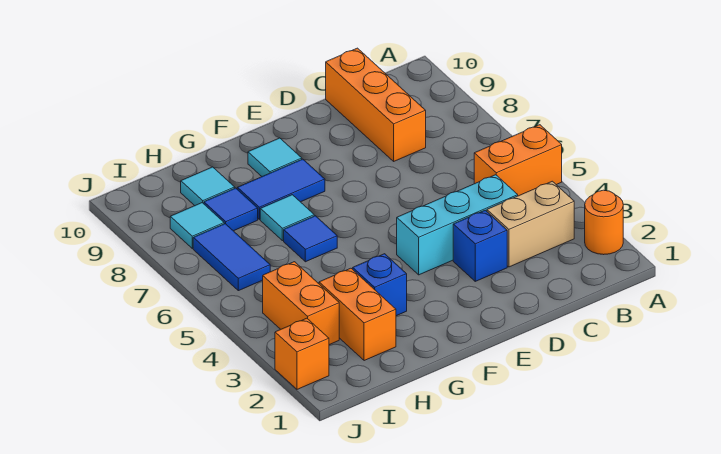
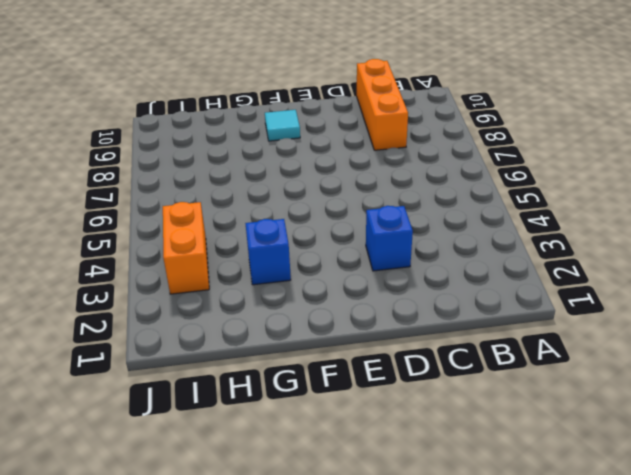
none -> orange 1x1 round brick [585,190,623,255]
none -> orange 1x2 brick [474,125,562,196]
none -> tan 1x2 brick [487,181,574,267]

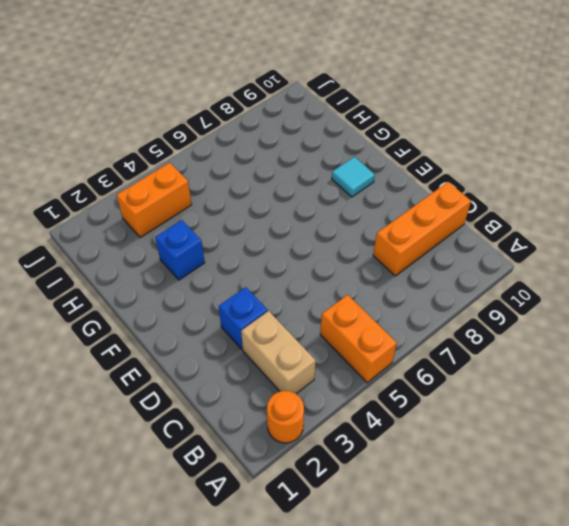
none -> cyan 1x3 brick [397,175,518,275]
none -> blue 1x2 tile [237,159,325,219]
none -> blue 1x1 tile [284,216,337,262]

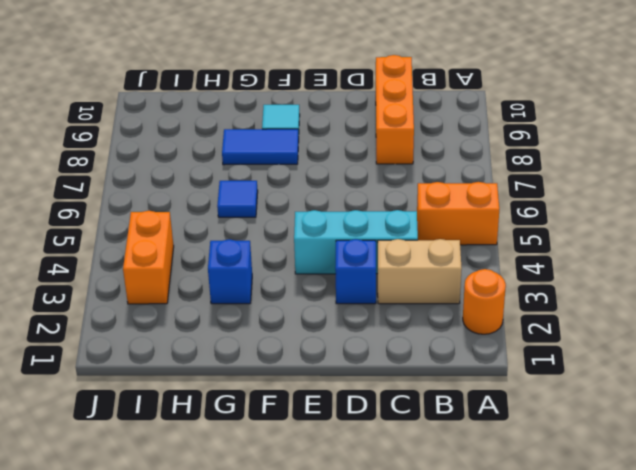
none -> cyan 1x1 tile [260,195,314,241]
none -> orange 1x2 brick [319,268,396,361]
none -> blue 1x1 tile [204,188,258,231]

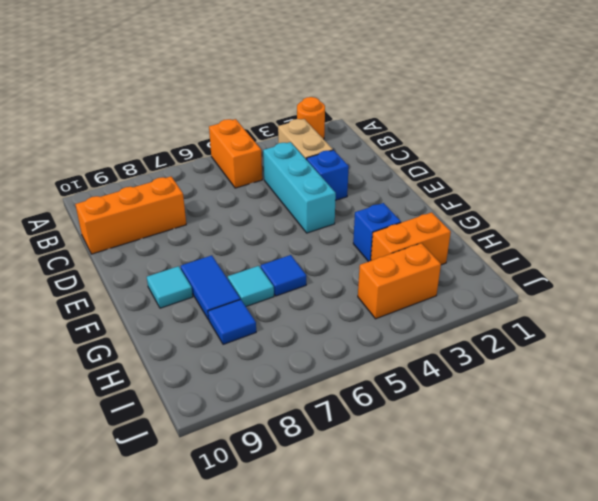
none -> cyan 1x1 tile [181,167,235,206]
none -> blue 1x2 tile [193,224,270,291]
none -> cyan 1x1 tile [170,203,224,248]

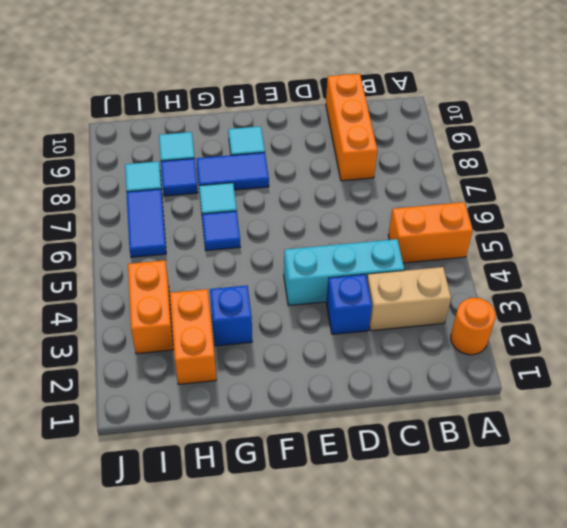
none -> orange 1x1 brick [275,318,329,389]

